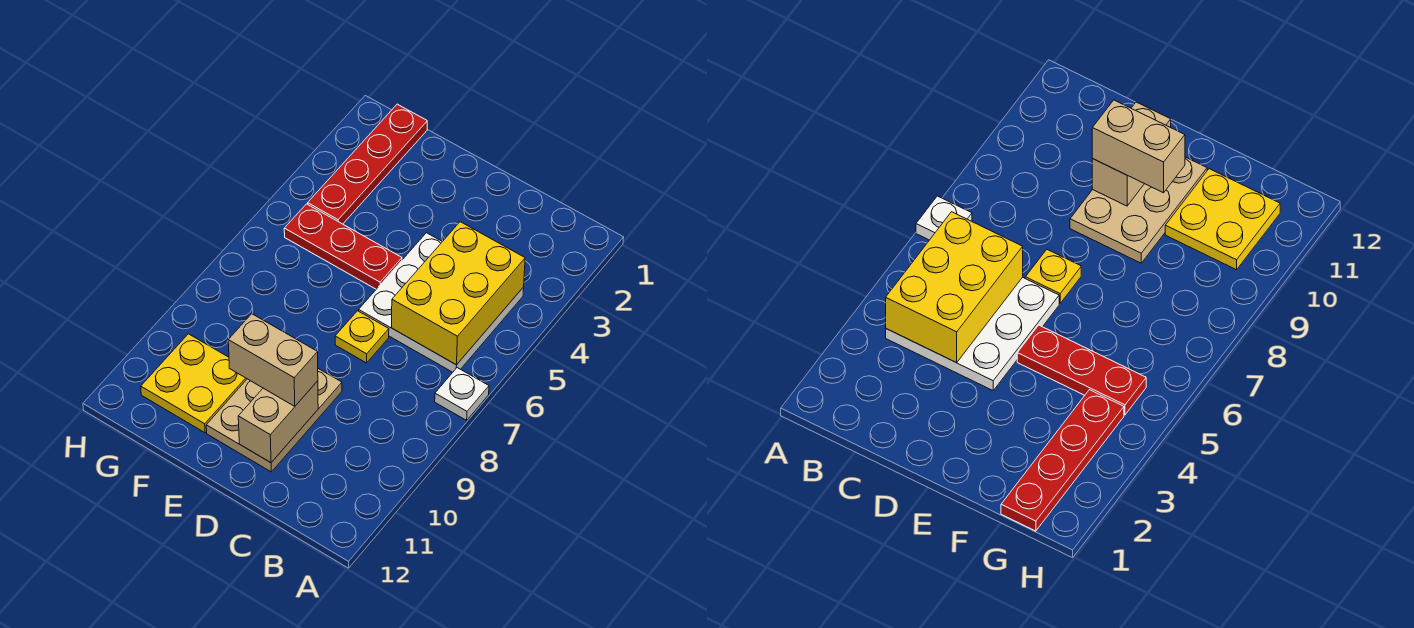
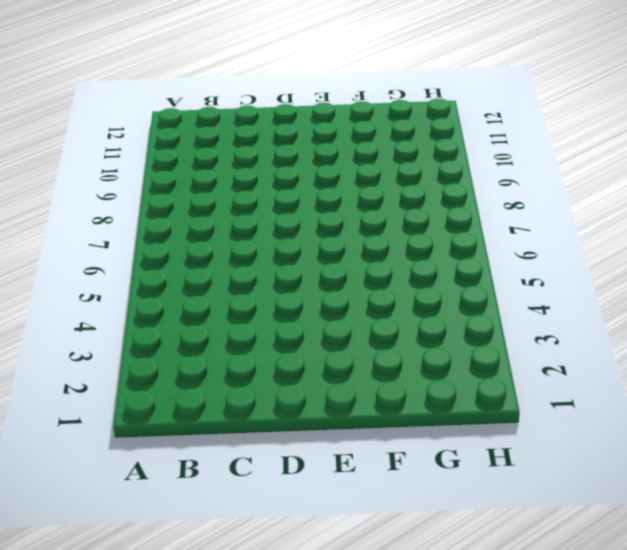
none -> white 1x1 plate [435,368,489,420]
none -> white 3x3 plate [359,233,524,372]

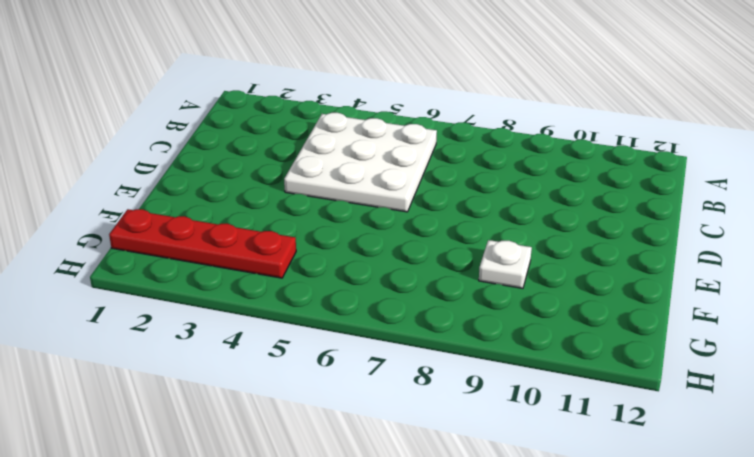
white 1x1 plate [479,240,532,288] -> white 1x1 plate moved to [435,368,489,420]
none -> yellow 1x1 plate [335,311,389,363]
none -> tan 2x3 plate [206,369,342,472]

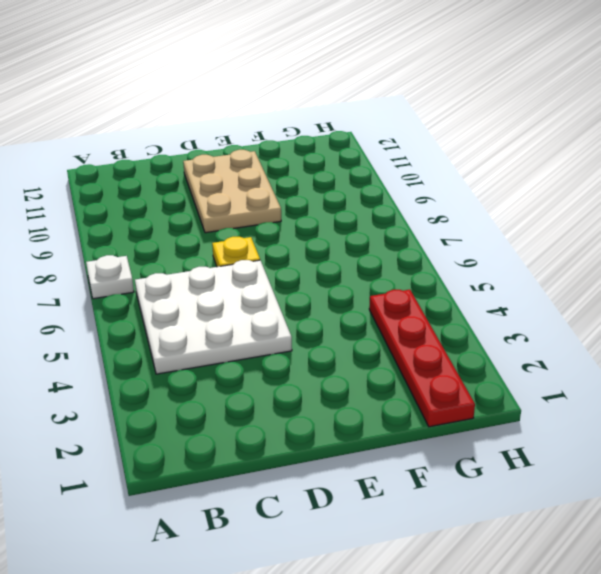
none -> red 1x3 plate [284,204,402,289]
none -> yellow 2x2 plate [141,334,247,433]

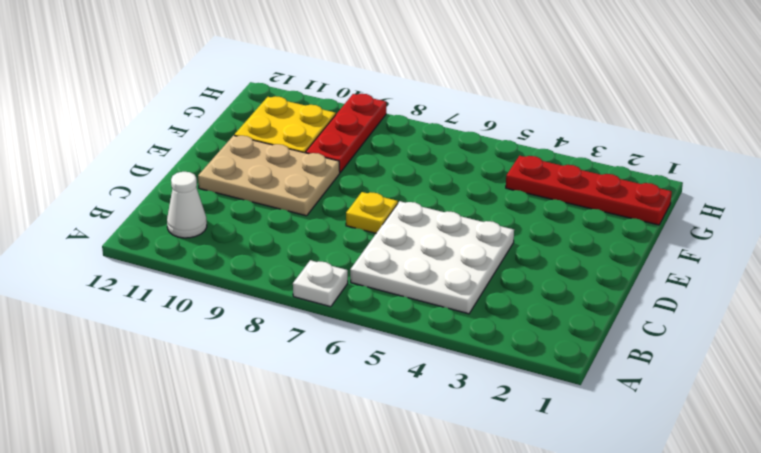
white 1x1 cone [167,172,207,238] -> none
red 1x3 plate [306,94,386,173] -> red 1x3 plate moved to [284,204,402,289]
none -> yellow 2x3 brick [392,222,525,365]
none -> tan 1x2 brick [238,381,318,463]

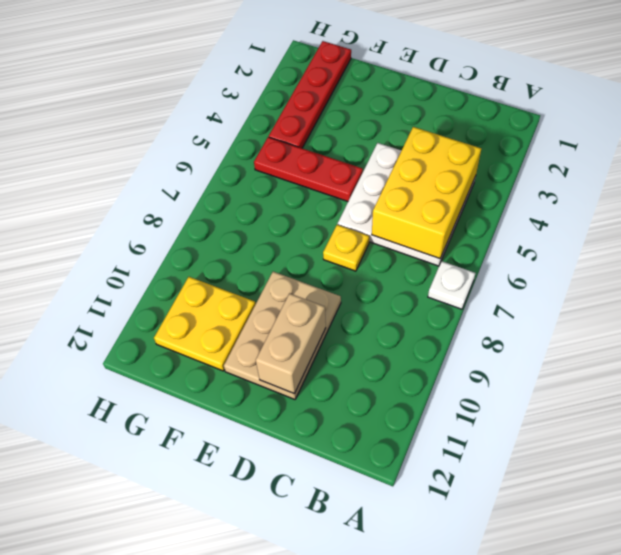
none -> tan 1x2 brick [228,314,318,406]

